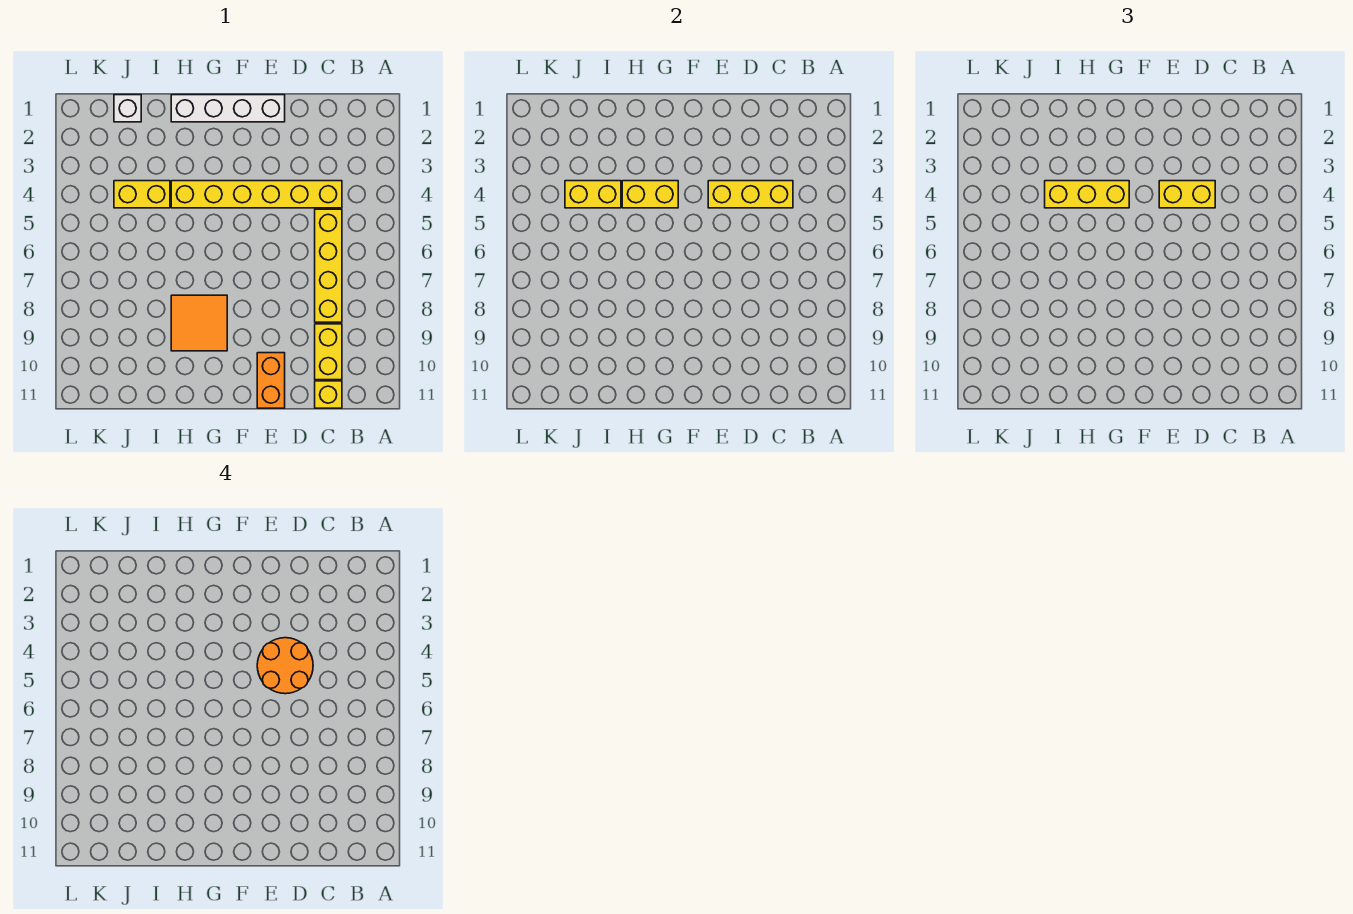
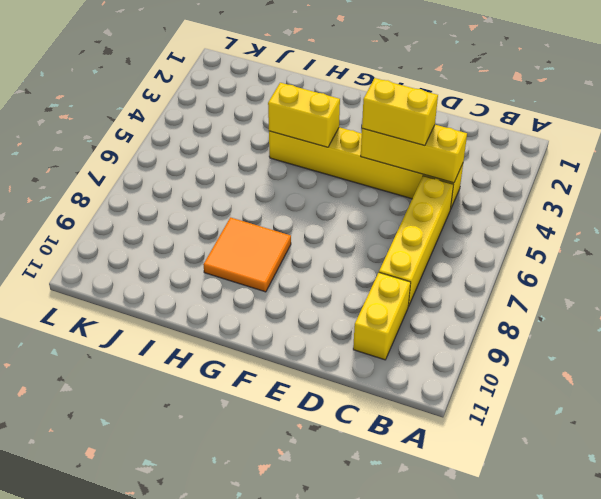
none -> yellow 1x1 brick [315,381,342,408]
none -> white 1x4 brick [171,95,285,122]
none -> orange 1x2 brick [257,353,285,408]

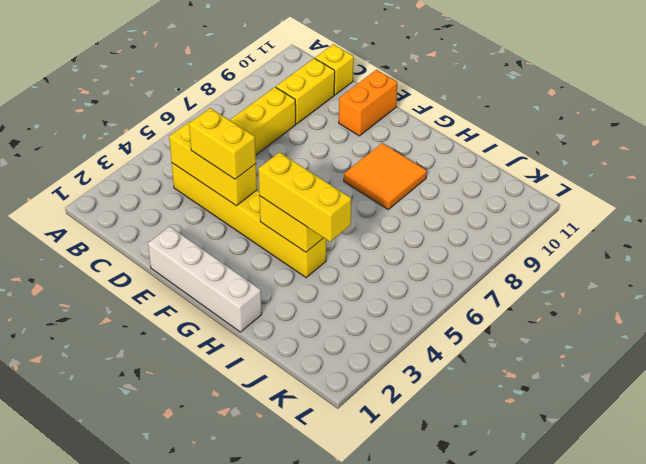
none -> yellow 1x2 brick [114,181,170,208]
none -> white 1x1 brick [114,95,141,122]
none -> yellow 1x2 brick [565,181,621,208]

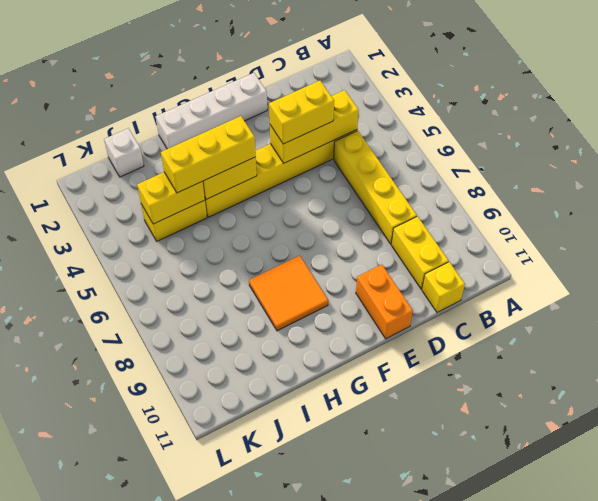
none -> orange 2x2 round brick [257,638,313,694]

